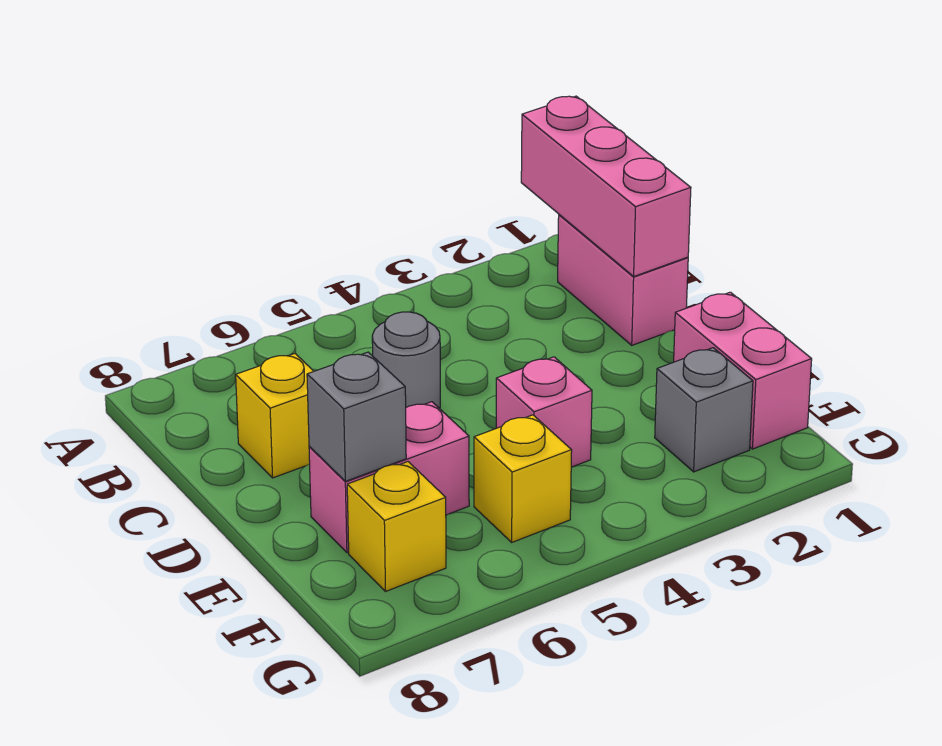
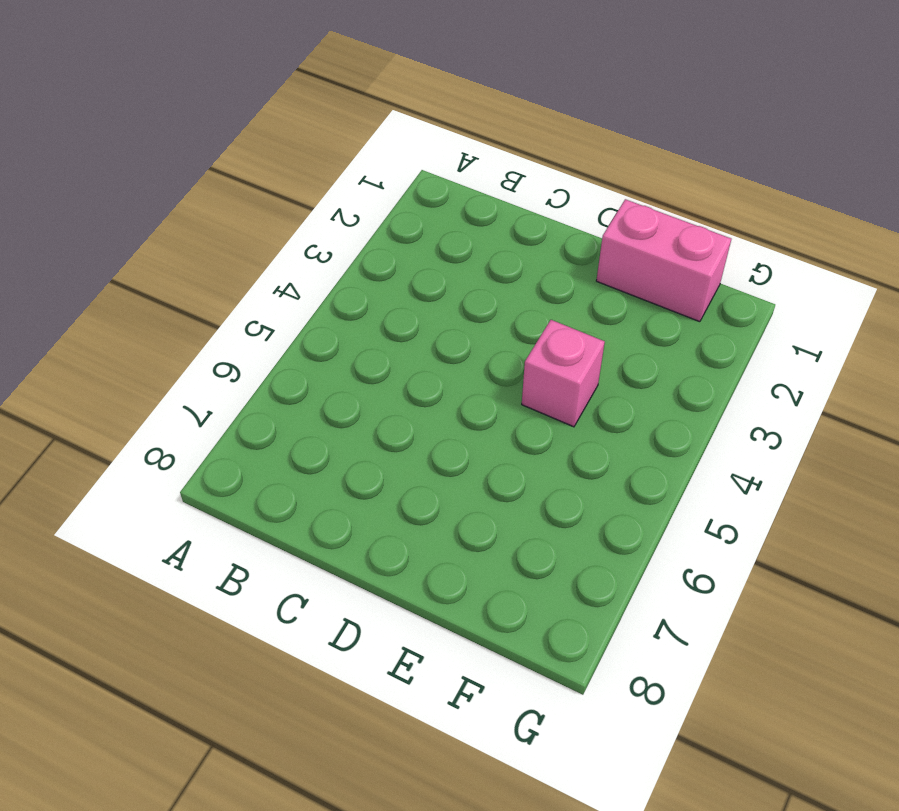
none -> pink 1x2 brick [558,215,688,345]
none -> grey 1x1 round brick [372,312,440,409]

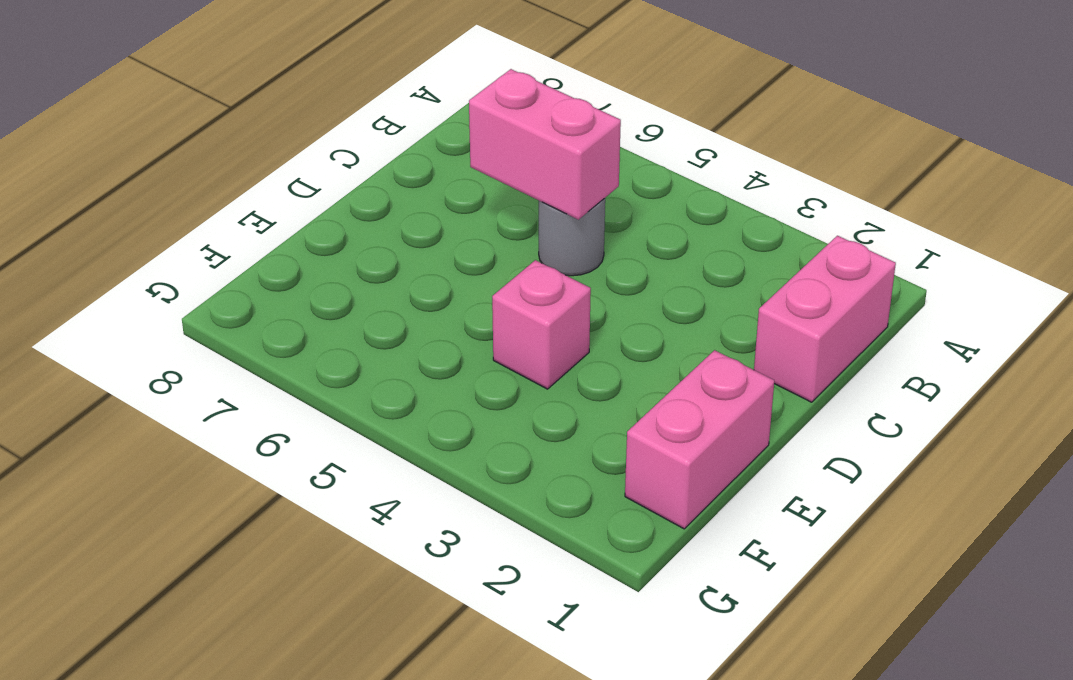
pink 1x2 brick [469,69,621,220] -> pink 1x2 brick moved to [309,402,469,553]
none -> yellow 1x1 brick [236,354,314,478]
none -> grey 1x1 brick [655,348,753,472]

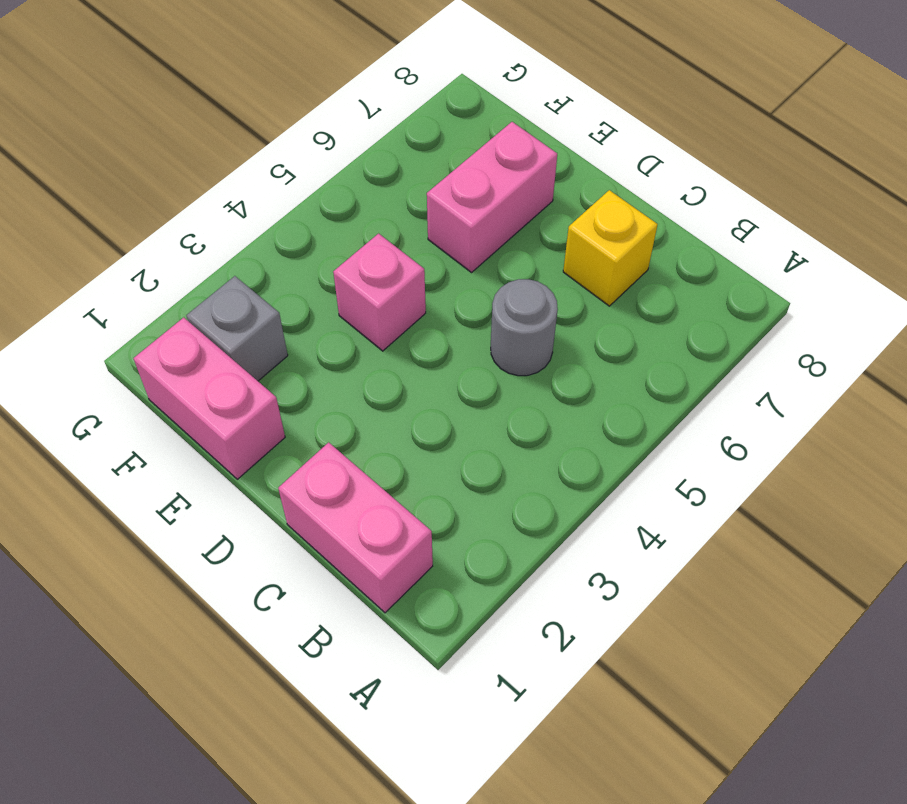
none -> yellow 1x1 brick [474,415,572,542]
none -> yellow 1x1 brick [347,462,446,591]

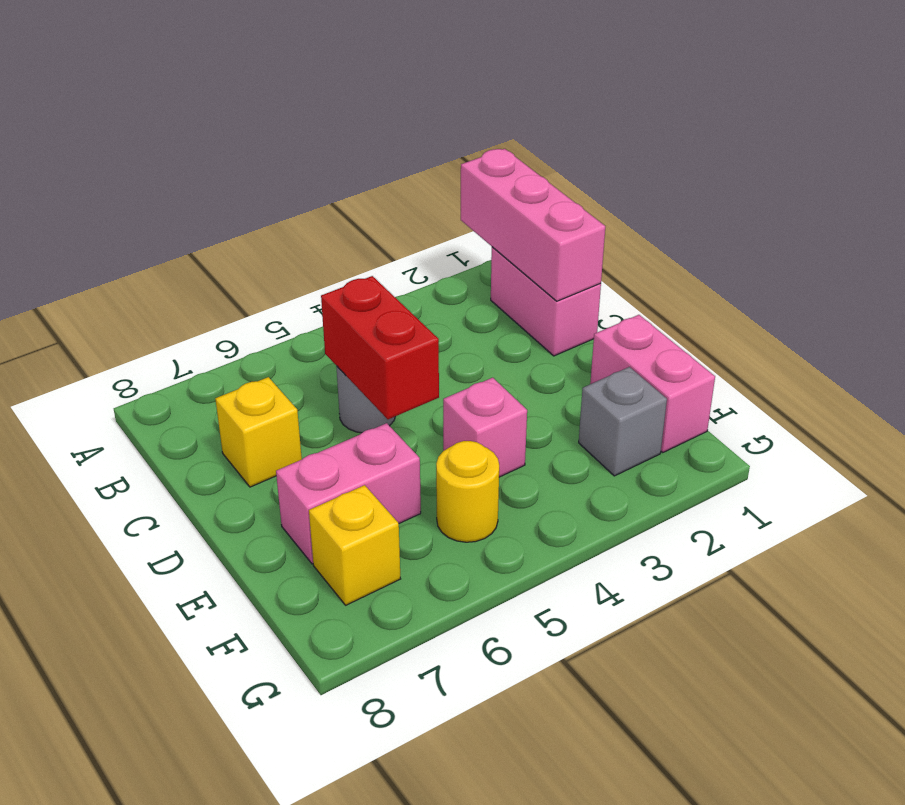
red 1x2 brick [321,276,439,419] -> none
yellow 1x1 round brick [436,441,499,542] -> yellow 1x1 brick [474,415,572,542]
none -> grey 1x1 brick [307,352,406,481]

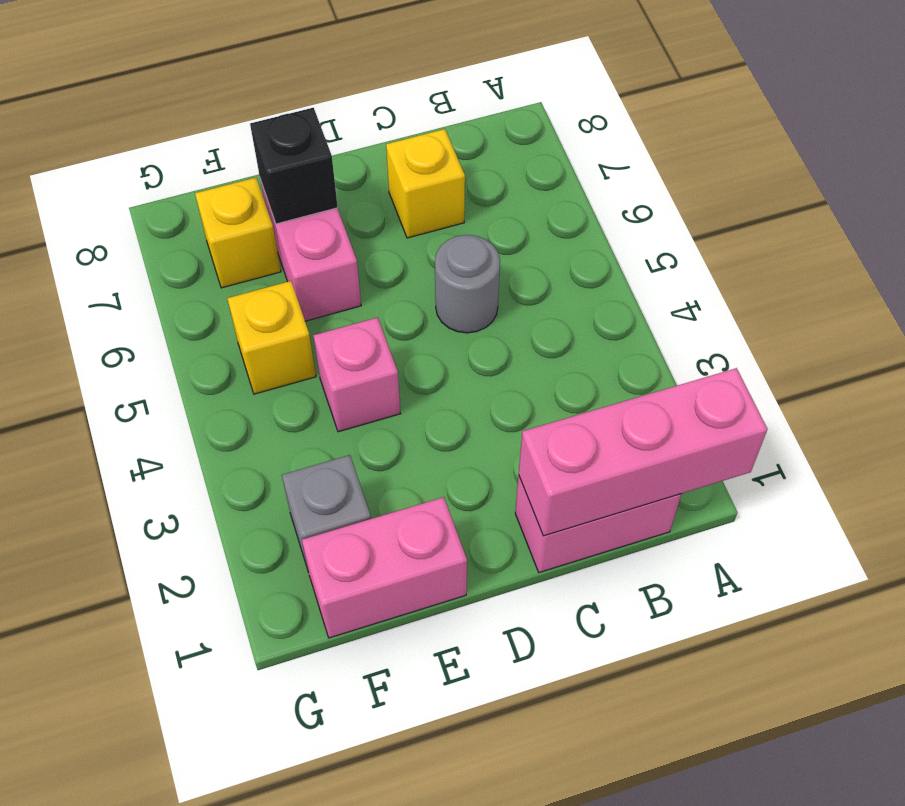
black 1x1 brick [250,108,338,224] -> grey 1x1 brick [307,352,406,481]

